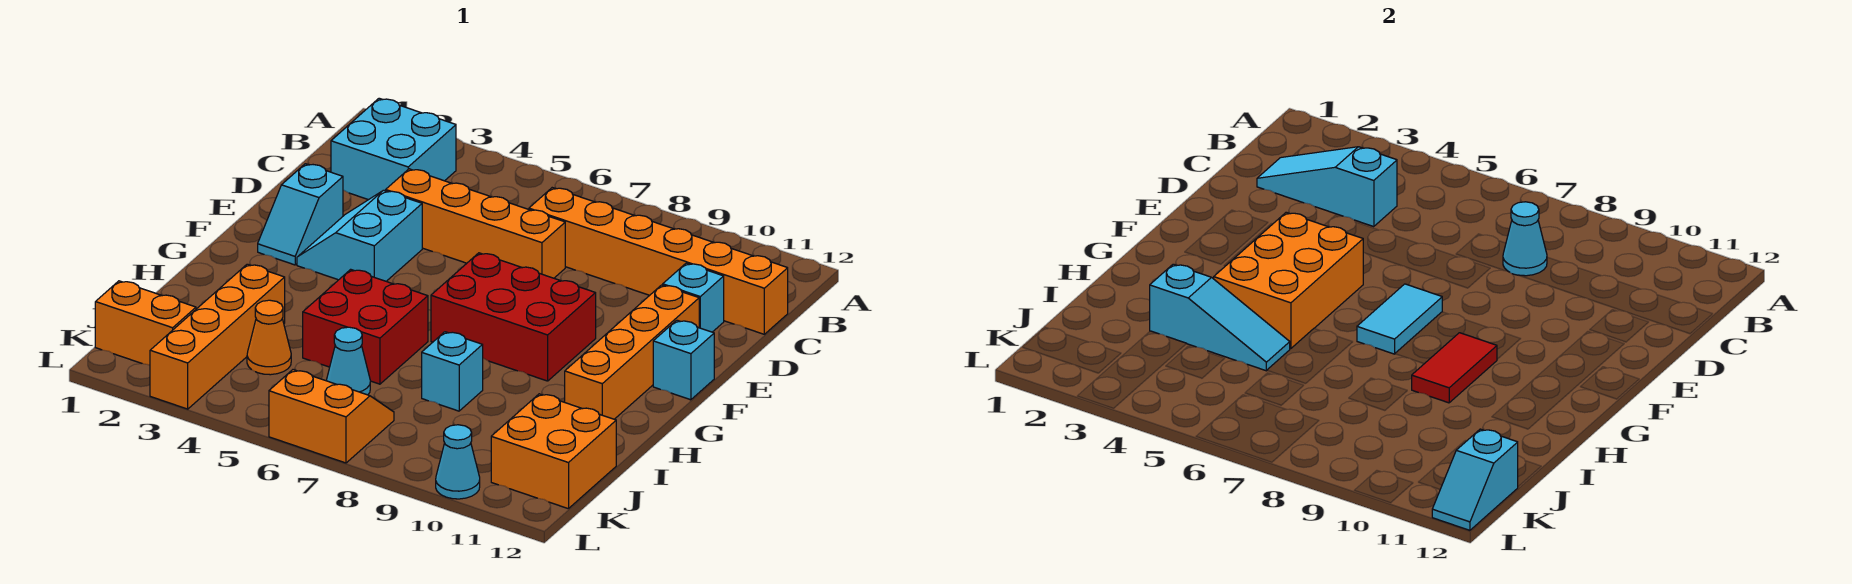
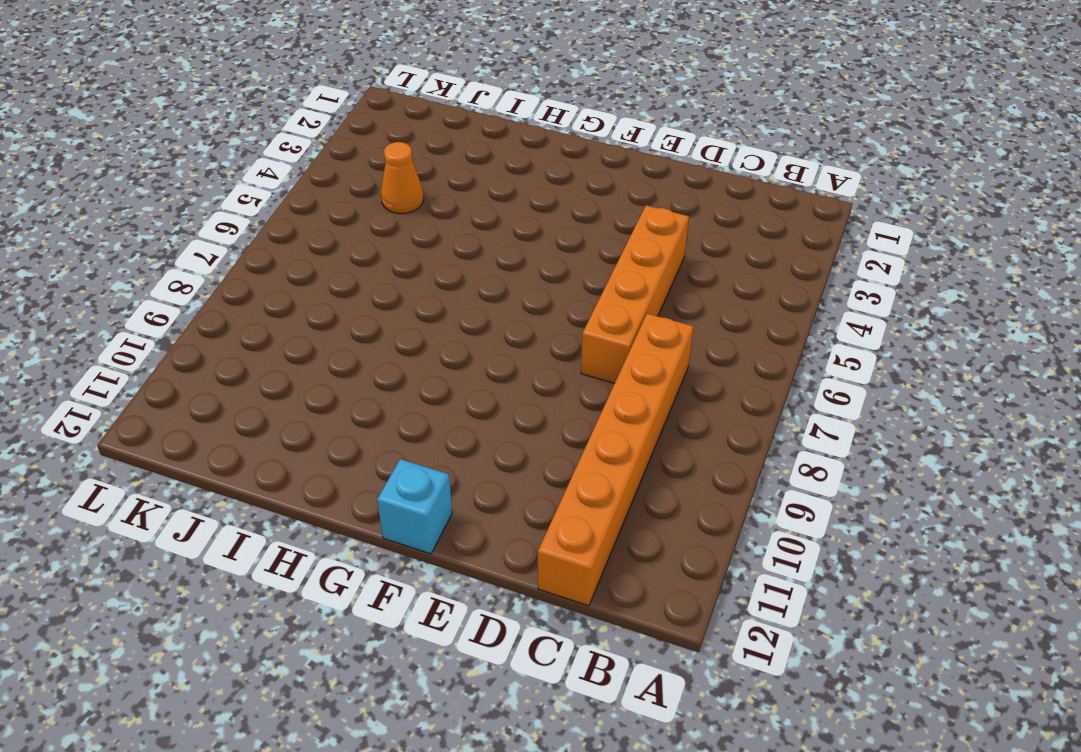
none -> cyan 2x2 brick [331,98,456,200]
none -> cyan 1x1 brick [663,263,724,332]
none -> cyan 1x2 slope [258,164,343,265]

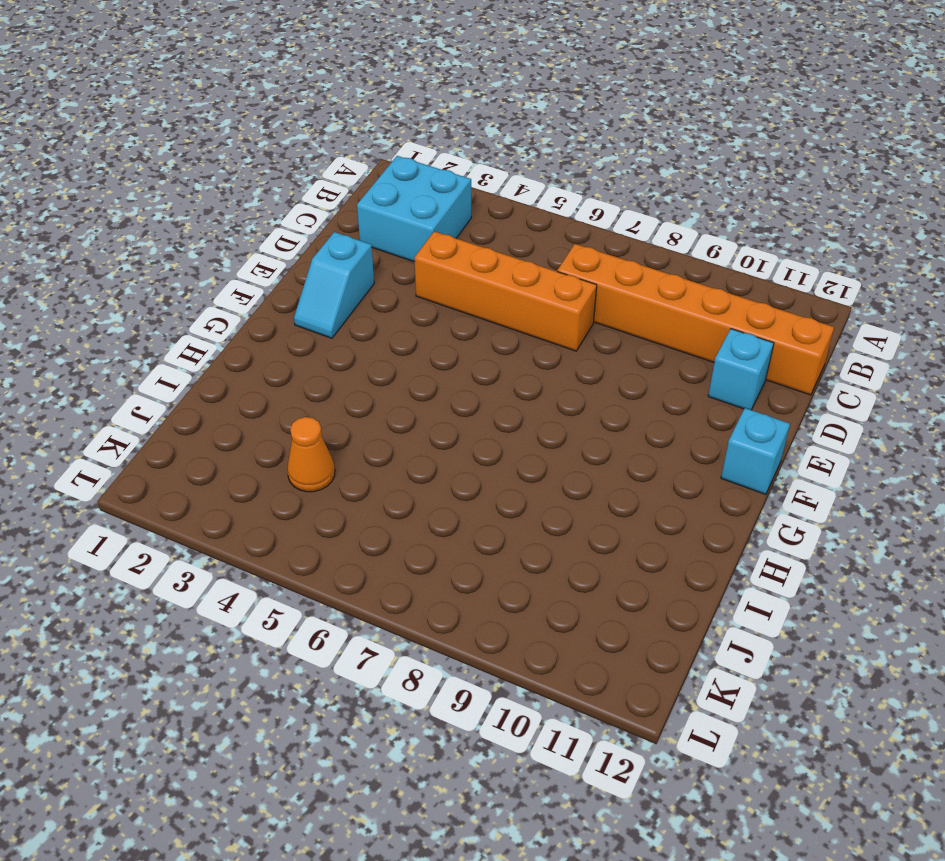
none -> cyan 2x2 slope [297,190,422,281]
none -> orange 1x4 brick [565,285,699,419]
none -> red 2x3 brick [431,253,596,381]

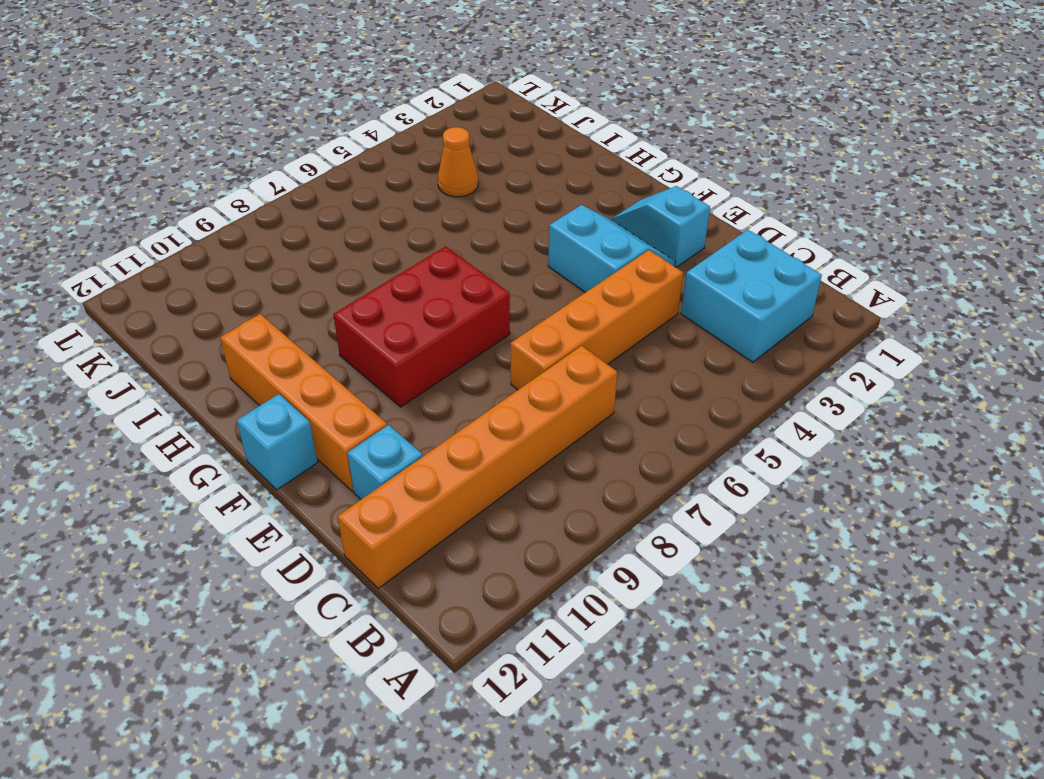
none -> red 2x2 brick [303,269,428,384]
none -> orange 1x4 brick [150,264,285,409]
none -> cyan 1x1 brick [422,332,483,411]

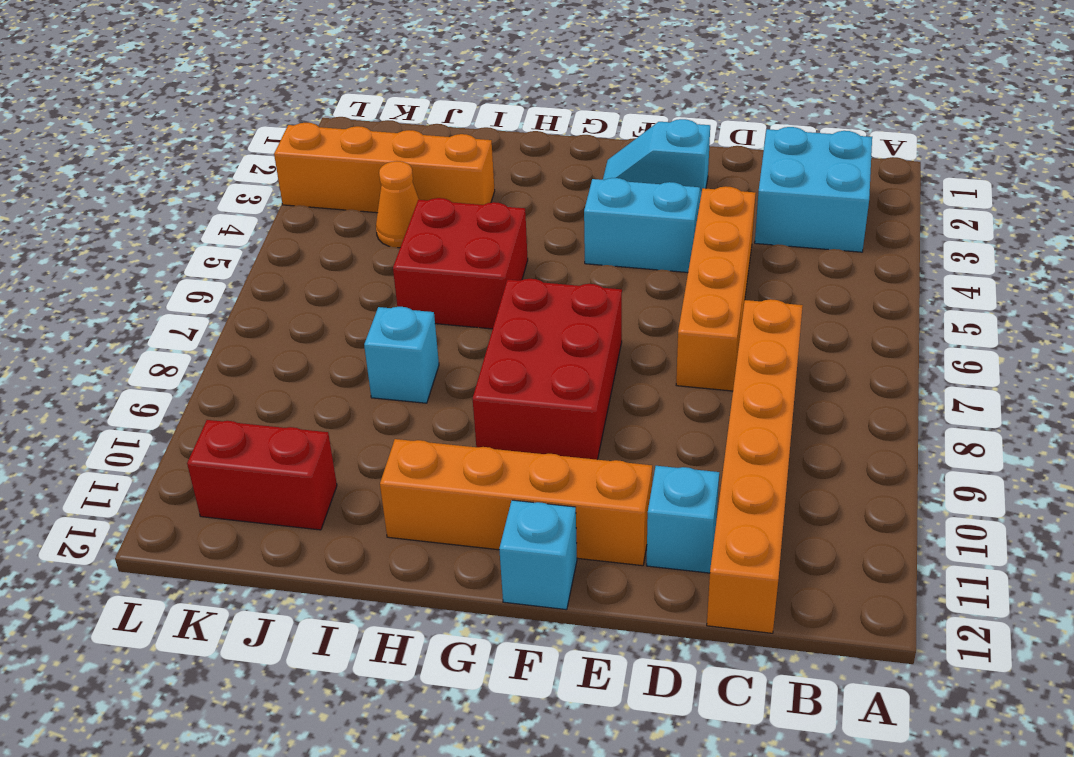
red 1x2 brick [187,420,337,530] -> orange 2x2 brick [491,394,616,509]
none -> cyan 1x1 cone [327,327,370,395]
none -> orange 1x2 brick [95,281,196,365]
none -> orange 2x2 slope [269,370,394,463]

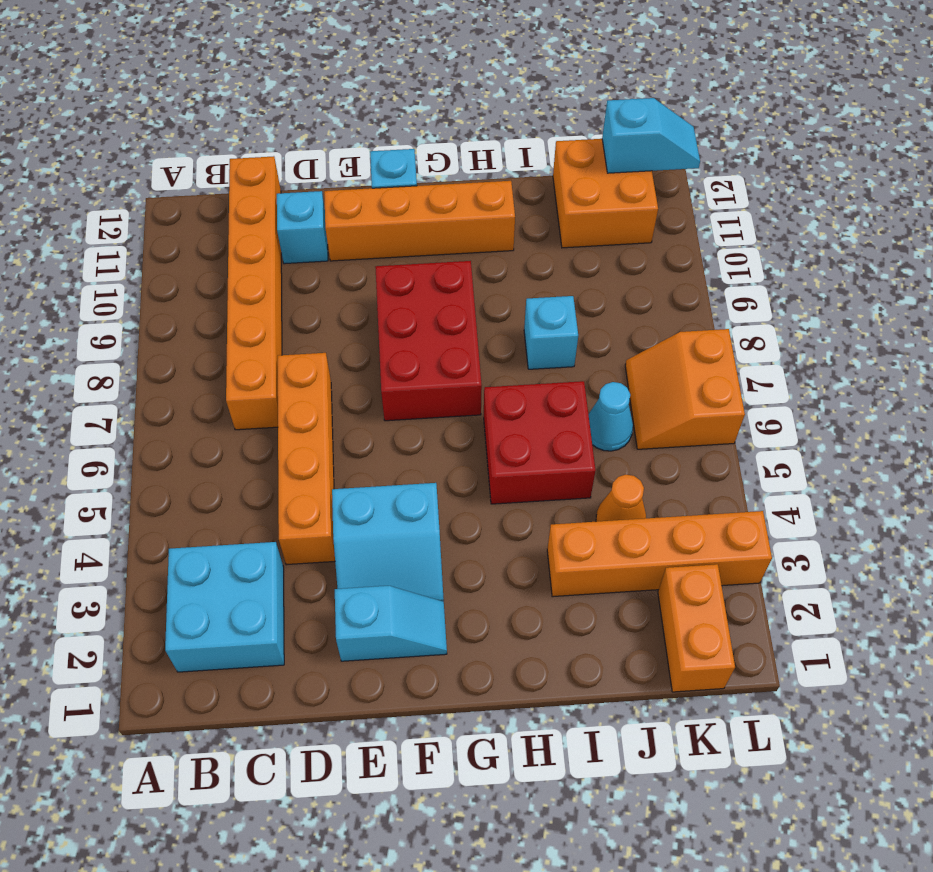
none -> cyan 1x1 cone [436,425,480,499]
none -> cyan 1x3 slope [1257,147,1397,227]
none -> cyan 1x1 cone [1503,202,1547,276]

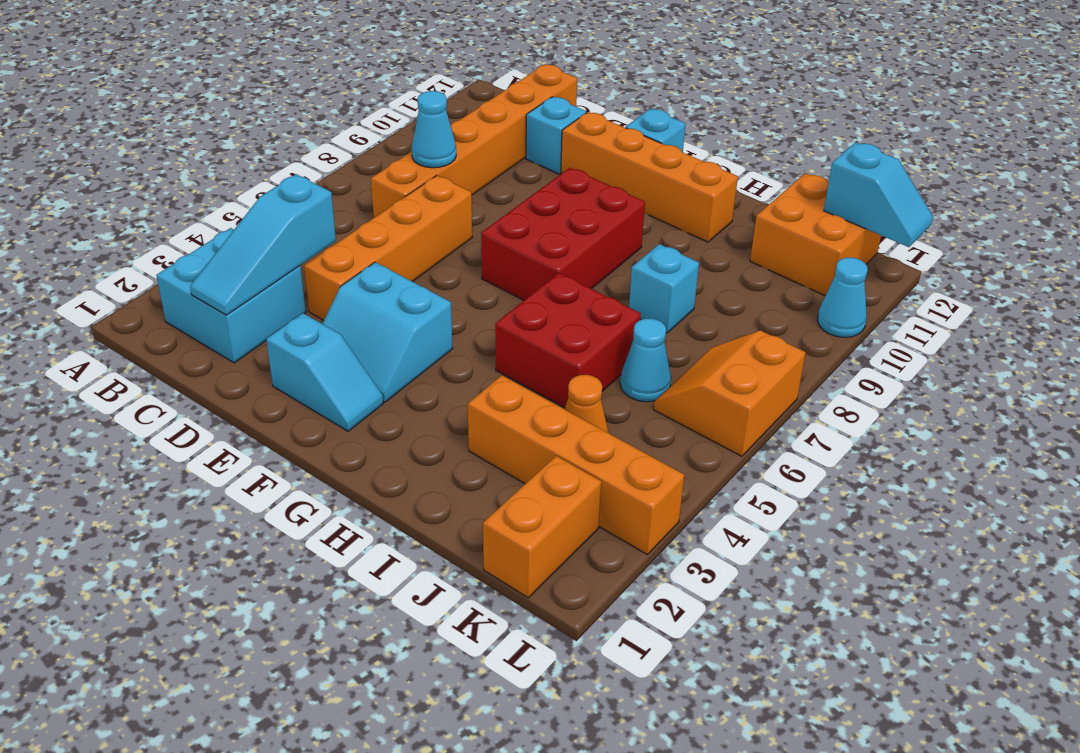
none -> orange 2x3 brick [1214,212,1363,349]
none -> cyan 1x2 tile [1357,284,1442,354]
none -> red 1x2 tile [1412,333,1497,403]

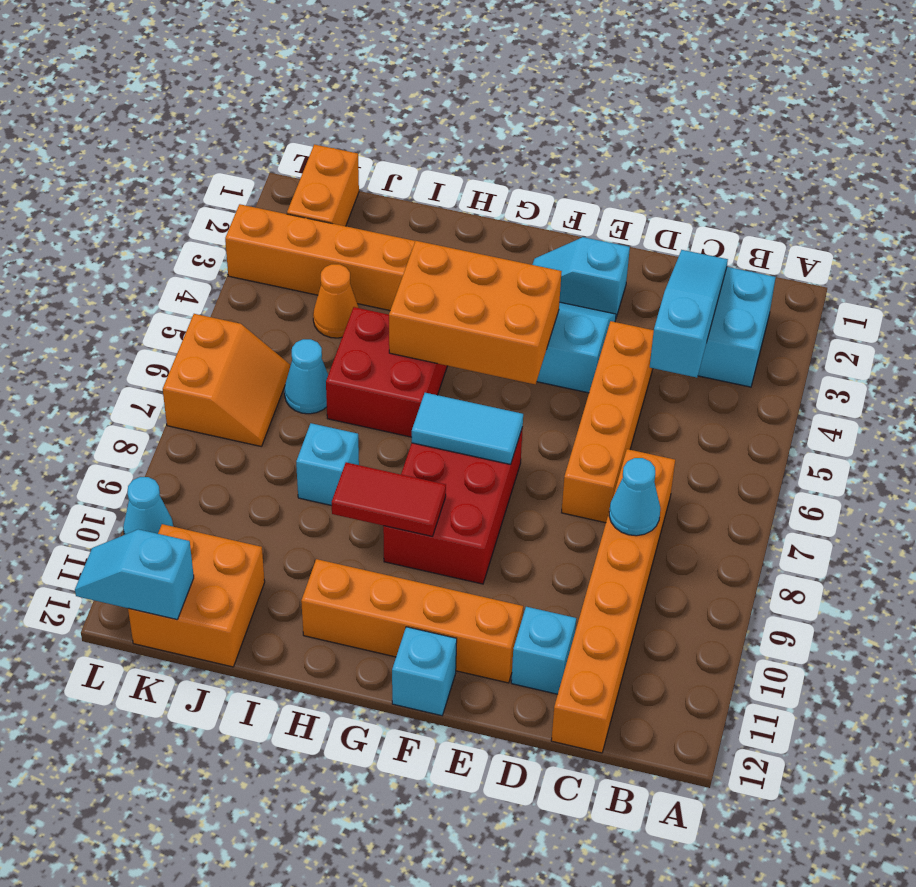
none -> cyan 1x3 slope [1150,264,1290,371]

